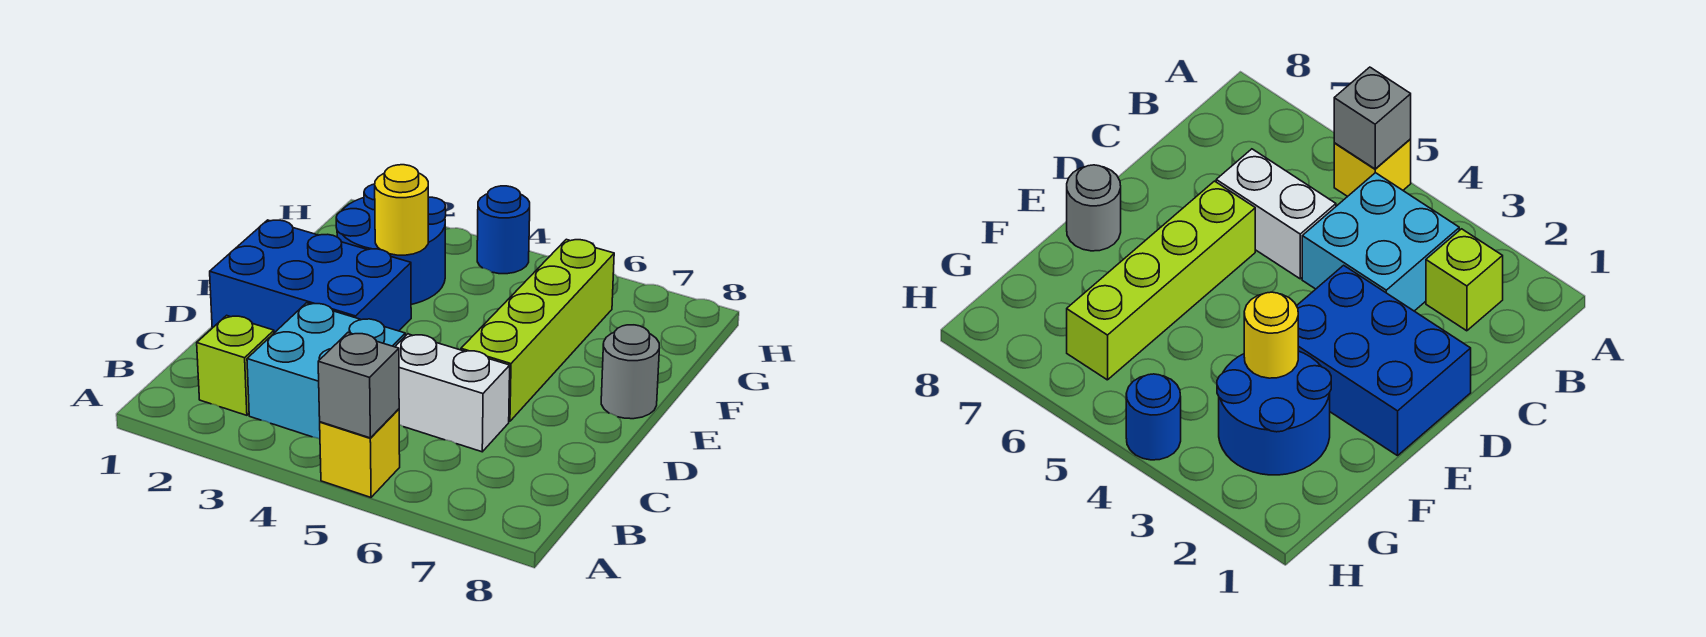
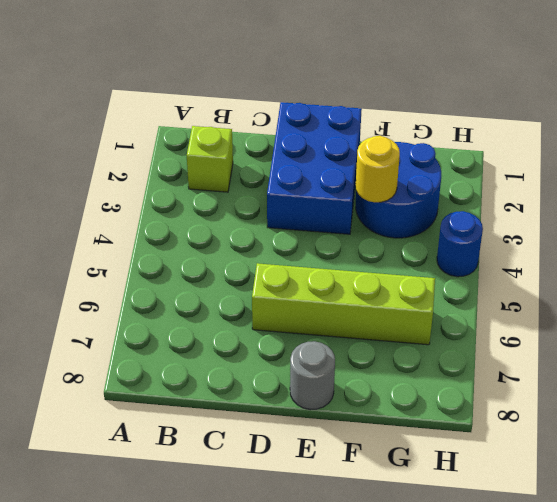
none -> yellow 1x1 brick [320,409,400,497]
none -> cyan 2x2 brick [247,303,405,439]

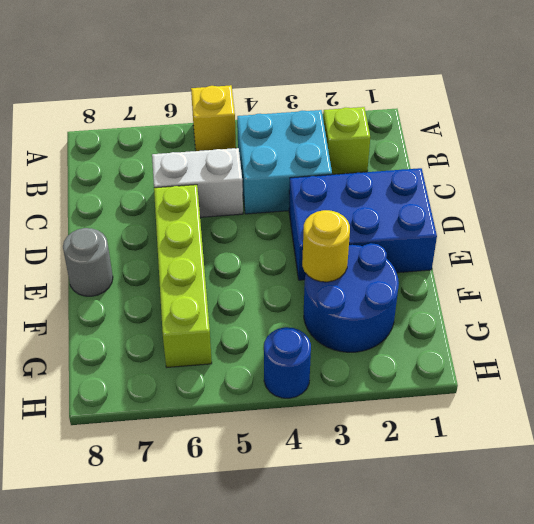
none -> grey 1x1 brick [318,333,399,438]

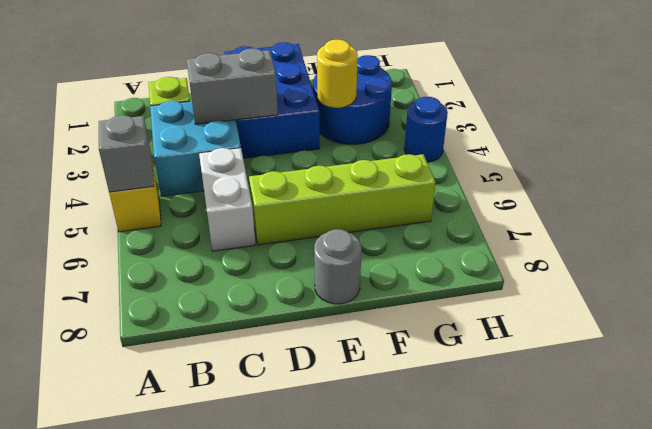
grey 1x2 brick [186,48,278,124] -> none

